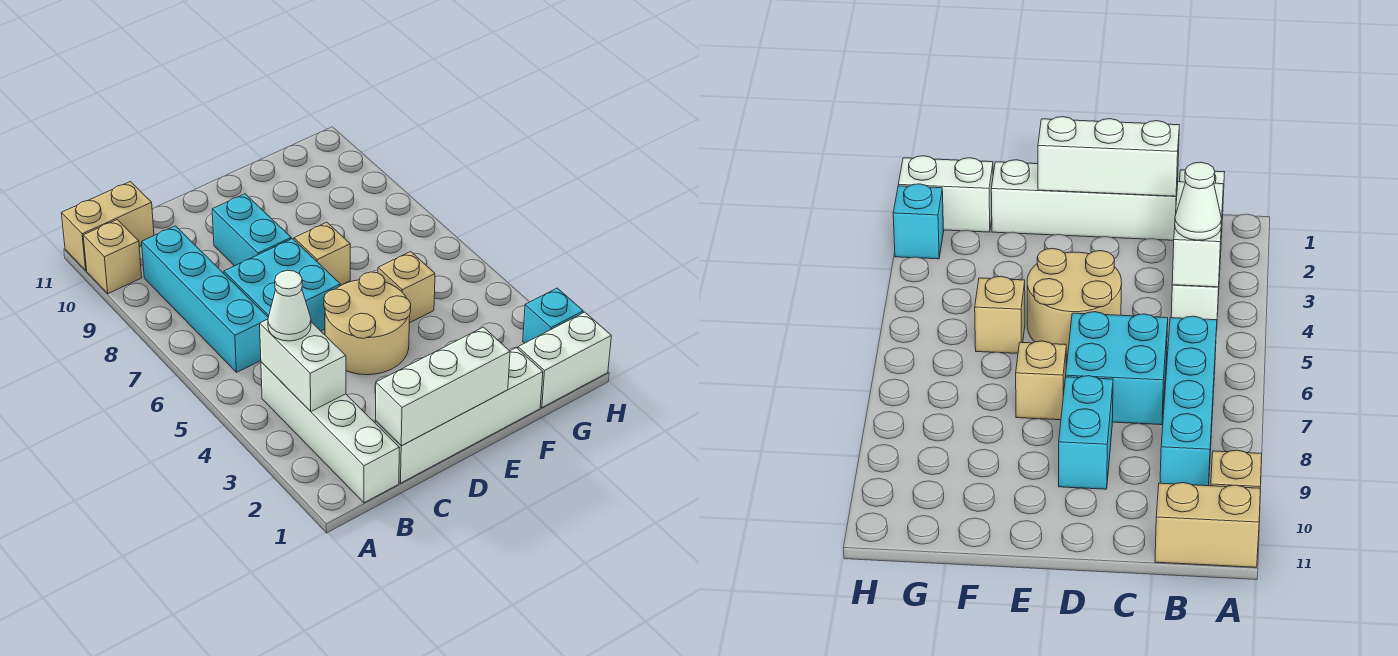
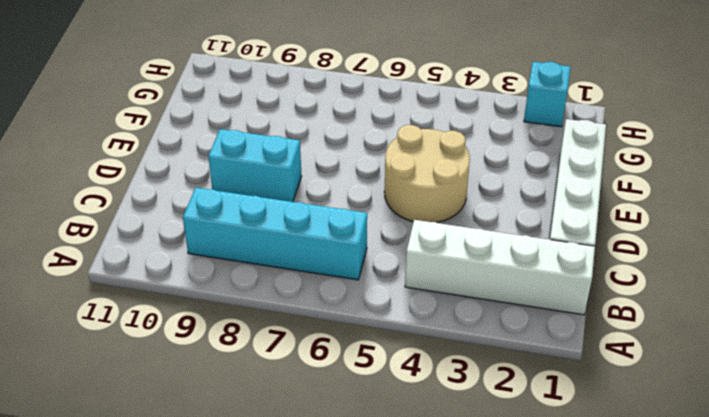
none -> tan 1x1 brick [83,220,142,294]
none -> tan 1x2 brick [61,182,154,270]
none -> cyan 2x2 brick [224,239,340,331]

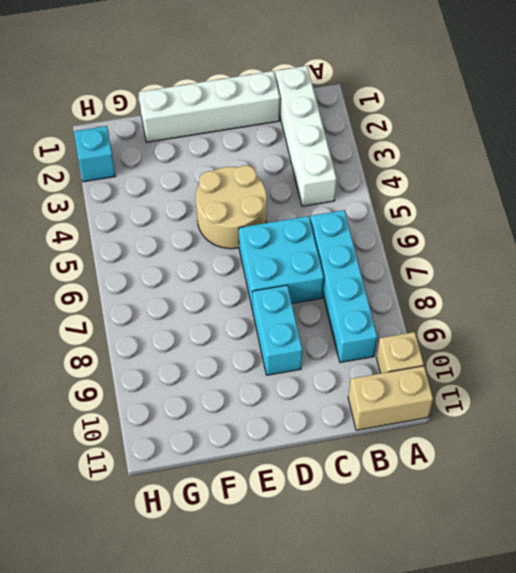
none -> tan 1x1 brick [294,222,350,286]
none -> tan 1x1 brick [378,252,435,323]
none -> white 1x2 brick [518,312,611,408]

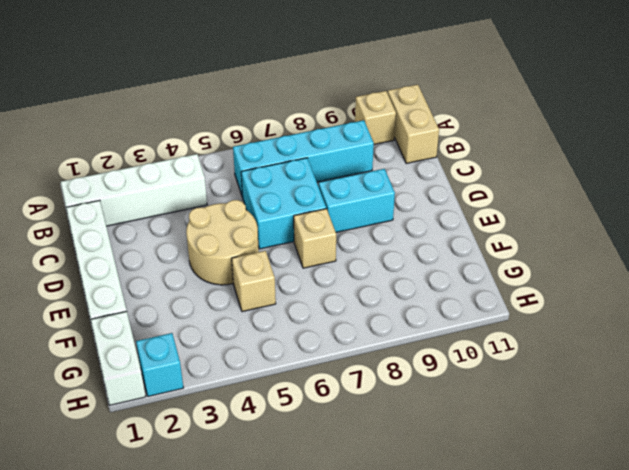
none -> white 1x2 brick [260,320,346,411]
none -> white 1x3 brick [375,327,510,446]
none -> white 1x1 cone [268,270,311,341]

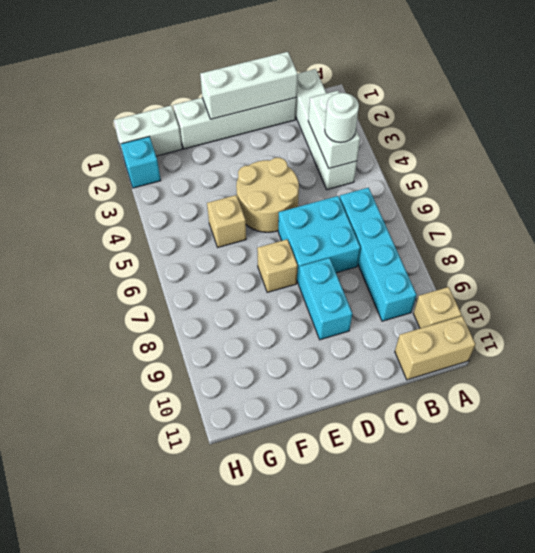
white 1x1 round brick [325,93,359,143] -> white 1x1 cone [268,270,311,341]

